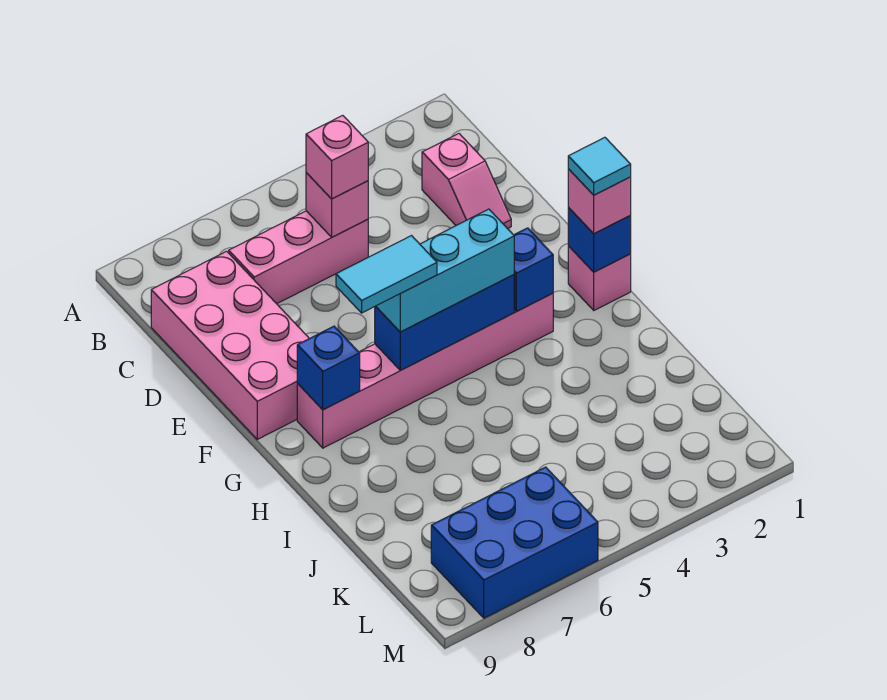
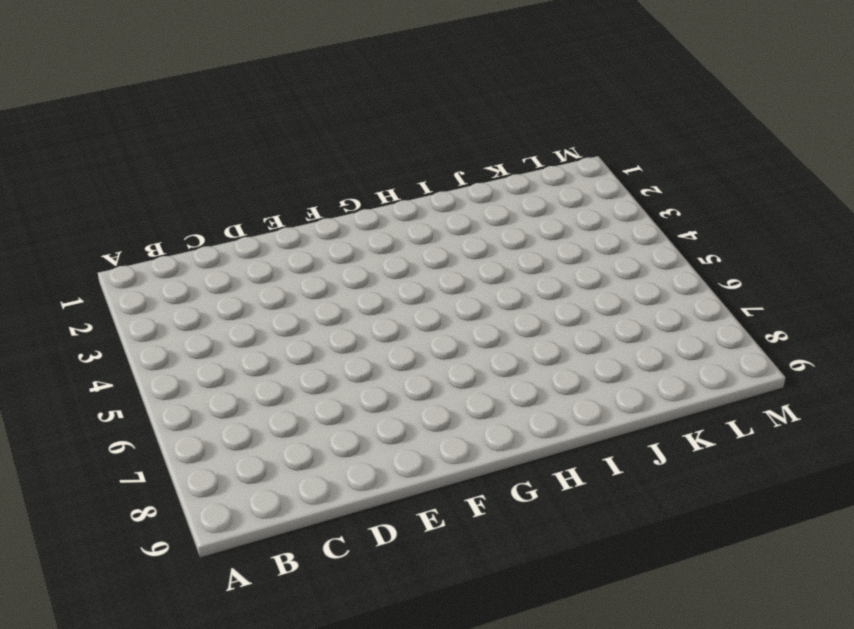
none -> pink 1x2 slope [422,134,511,229]
none -> pink 1x3 brick [229,211,368,304]
none -> pink 2x4 brick [151,251,309,439]

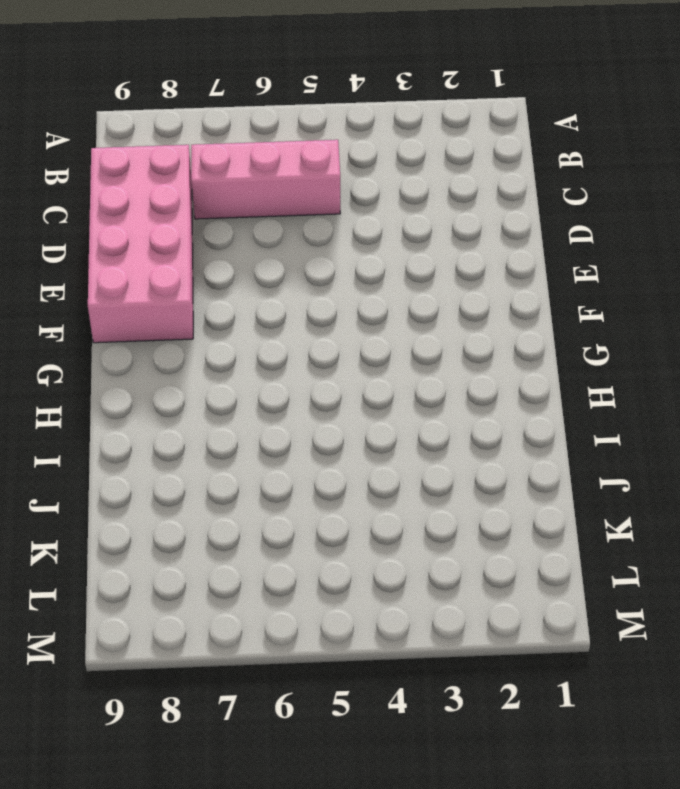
none -> pink 1x2 slope [422,134,511,229]
none -> pink 1x1 brick [568,246,631,310]
none -> pink 1x6 brick [297,293,553,448]

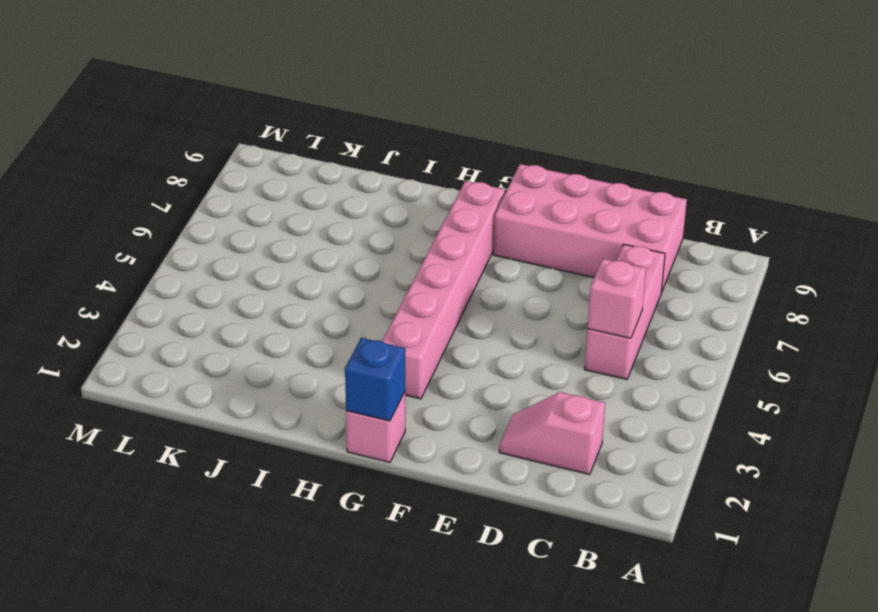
none -> blue 2x3 brick [431,467,598,618]
none -> blue 1x1 brick [514,228,553,311]
none -> blue 1x3 brick [375,275,514,370]

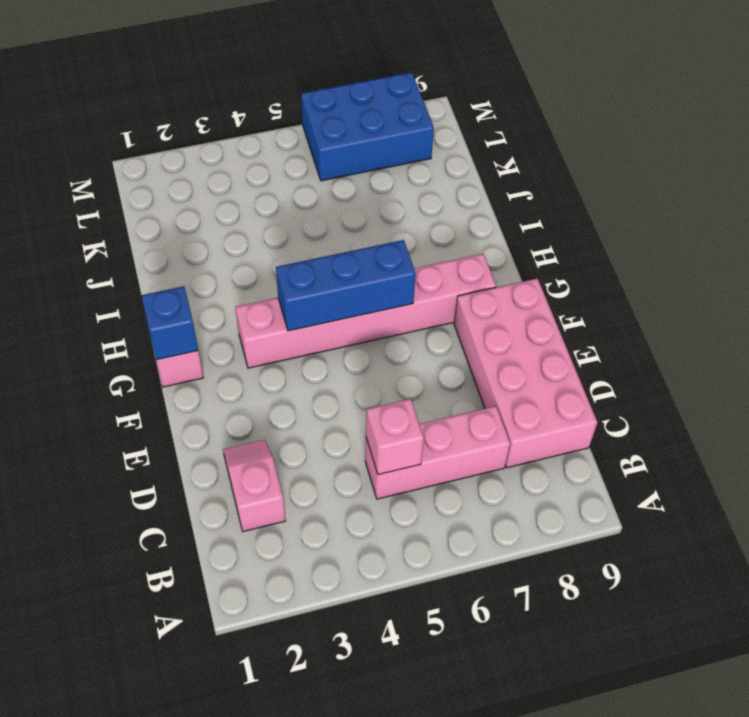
none -> blue 1x1 brick [514,228,553,311]
none -> blue 1x1 brick [297,326,360,410]
none -> pink 1x1 brick [306,115,368,199]

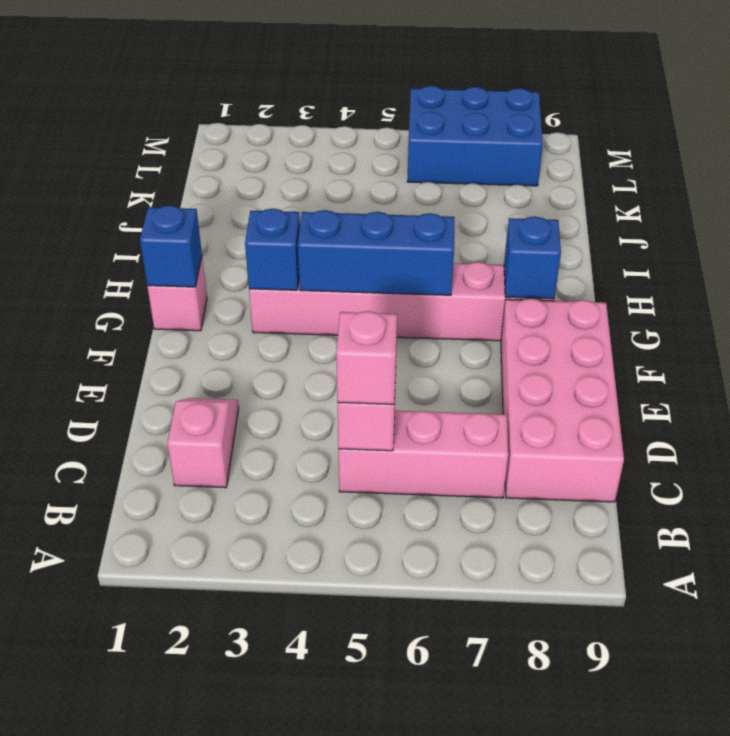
none -> pink 1x1 brick [568,169,631,234]
none -> cyan 1x3 brick [376,209,514,332]
none -> cyan 1x1 tile [568,137,631,195]

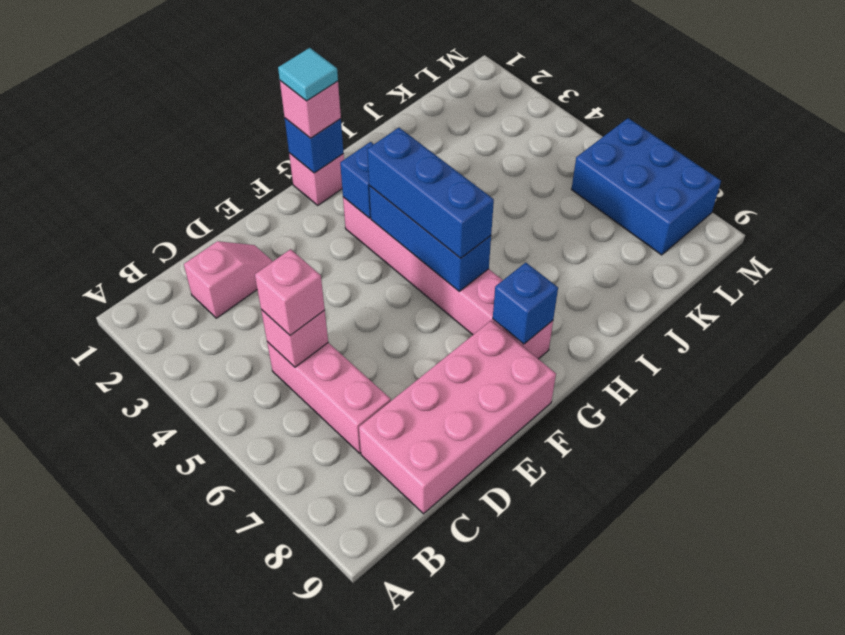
blue 1x3 brick [367,128,494,258] -> cyan 1x3 brick [376,209,514,332]
none -> cyan 1x2 tile [336,236,437,313]

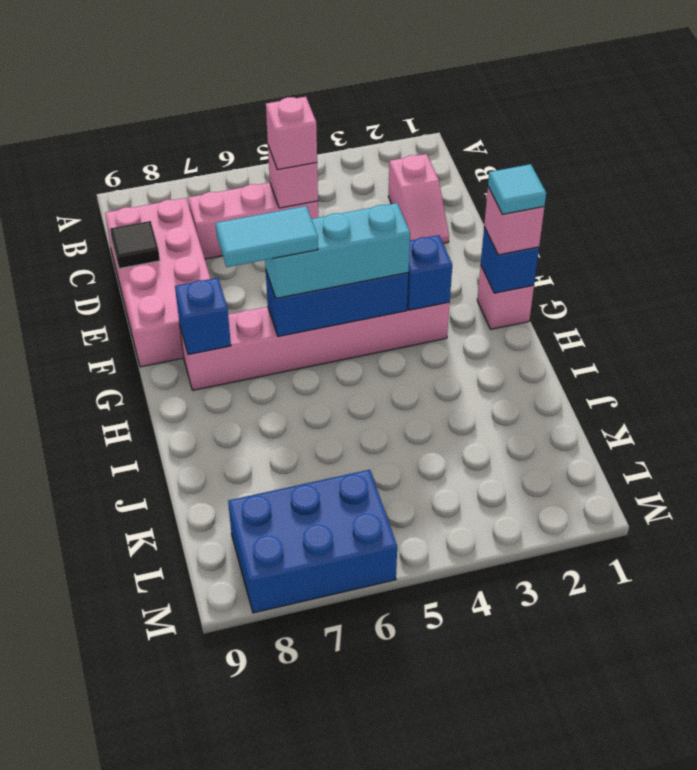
black 1x1 tile [110,221,160,269] -> none

